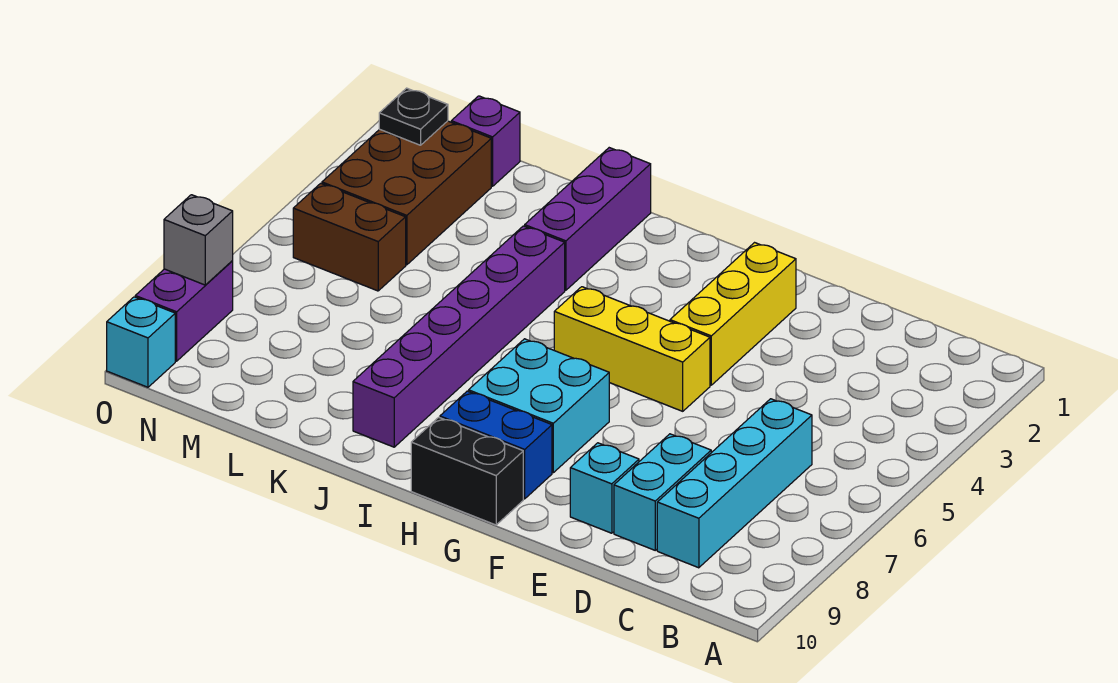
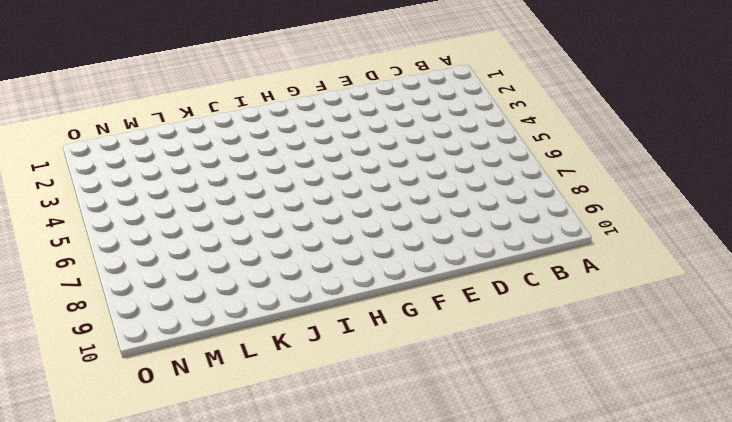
none -> cyan 1x4 brick [657,399,812,568]
none -> cyan 1x2 brick [614,434,711,550]
none -> cyan 1x1 brick [570,443,639,533]

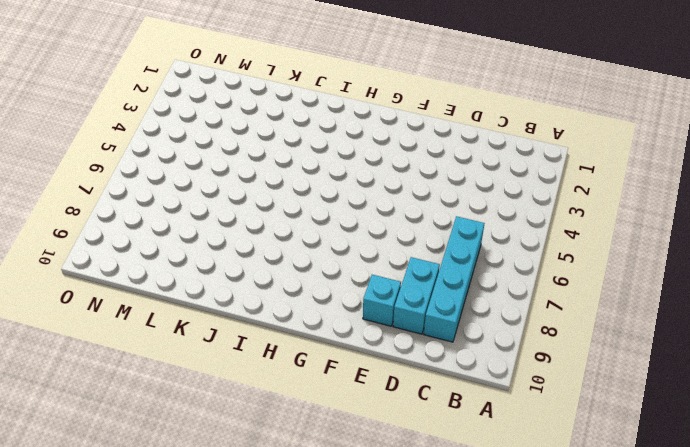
none -> yellow 1x3 brick [670,243,796,385]
none -> yellow 1x3 brick [554,287,710,411]
none -> cyan 2x2 brick [469,339,609,473]

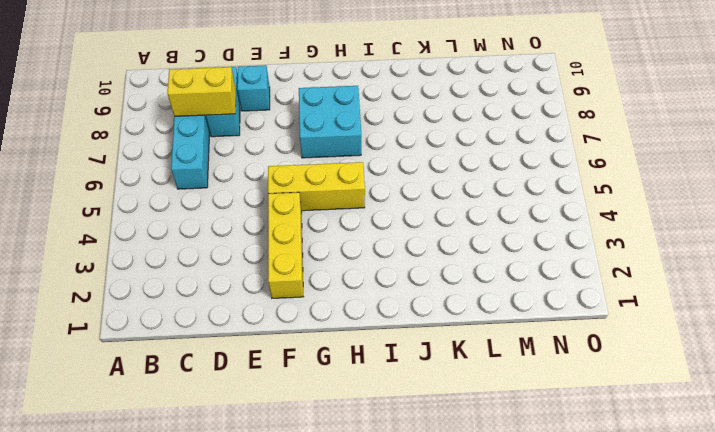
yellow 1x2 brick [167,67,236,116] -> none
none -> blue 1x2 brick [440,391,552,499]
none -> black 1x2 brick [411,417,523,525]
none -> purple 1x3 brick [525,148,651,290]

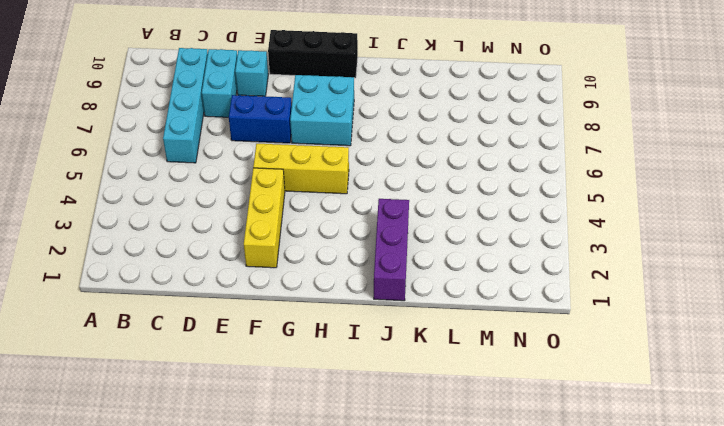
blue 1x2 brick [229,95,292,143] -> blue 1x2 brick moved to [440,391,552,499]
black 1x3 brick [268,30,358,78] -> black 1x2 brick [411,417,523,525]
none -> purple 1x6 brick [353,226,565,447]
none -> purple 1x1 brick [451,96,520,186]
none -> brown 2x3 brick [322,121,491,265]

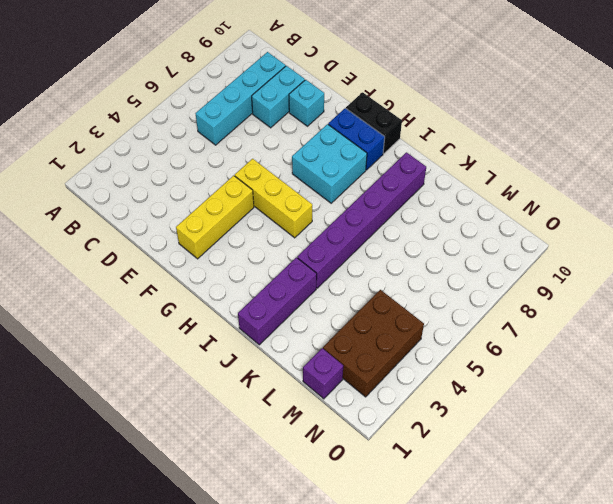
none -> brown 1x2 brick [293,183,406,291]
none -> purple 1x2 brick [135,261,233,361]
none -> cyan 1x1 brick [107,297,175,387]

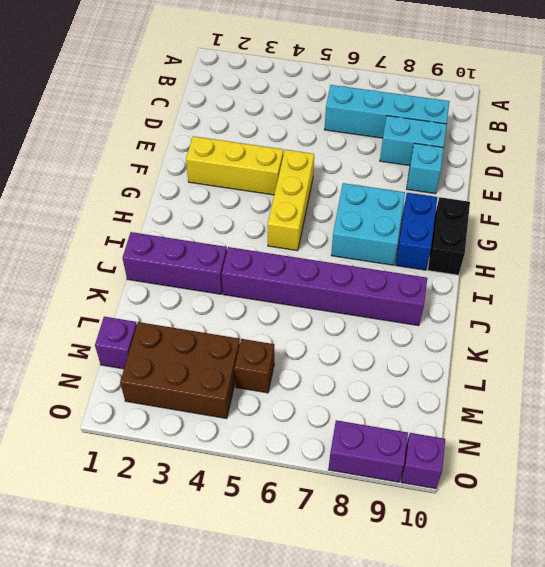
brown 1x1 brick [234,339,274,393] -> brown 1x2 brick [293,183,406,291]
purple 1x1 brick [401,433,445,489] -> cyan 1x1 brick [107,297,175,387]
none -> black 1x1 plate [379,88,448,145]
none -> grey 1x1 brick [164,195,233,285]

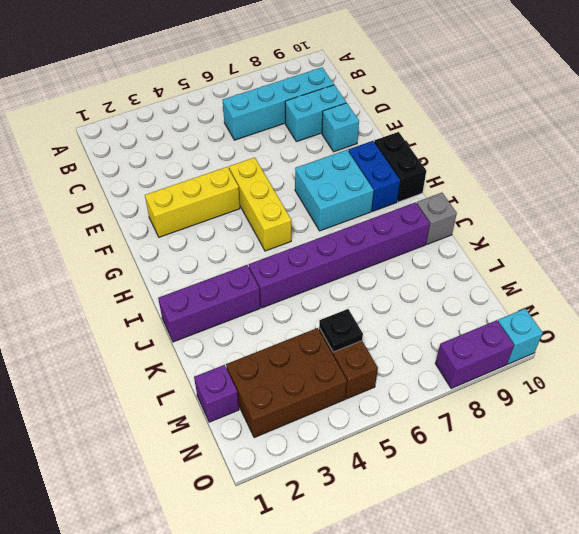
grey 1x1 brick [417,193,457,244] -> grey 1x1 brick moved to [164,195,233,285]
black 1x1 plate [319,309,363,352] -> black 1x1 plate moved to [379,88,448,145]

